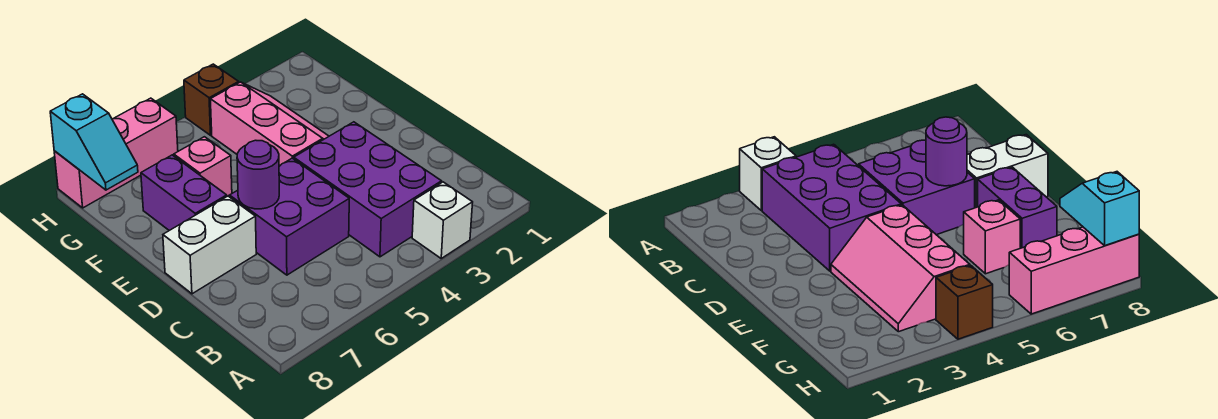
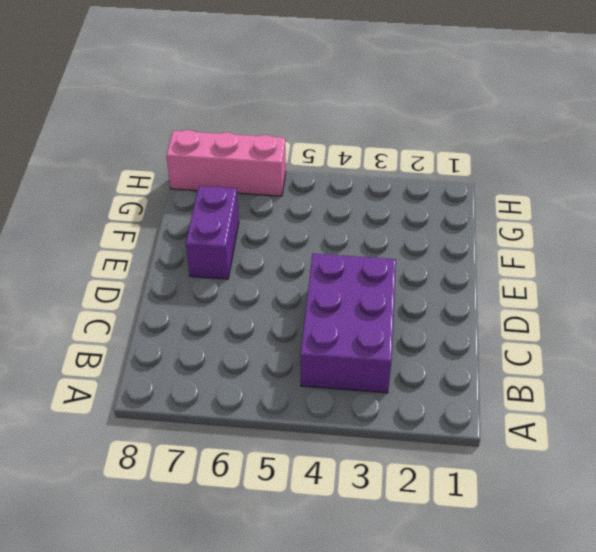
none -> white 1x1 brick [412,182,473,258]
none -> purple 2x2 brick [230,158,349,275]

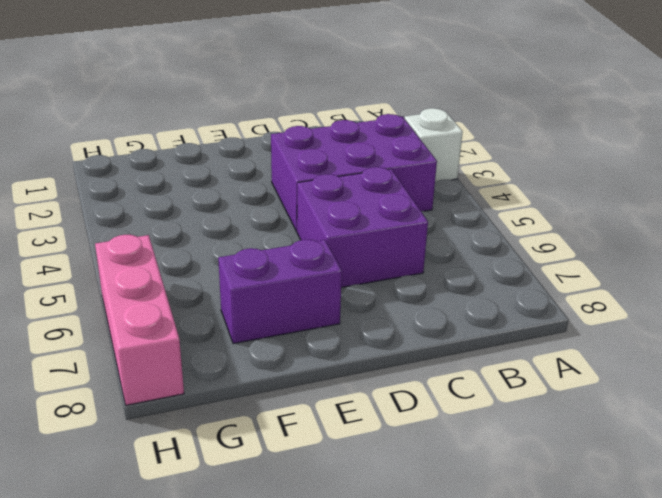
none -> white 1x2 brick [163,196,256,294]
none -> pink 2x3 slope [210,82,329,166]

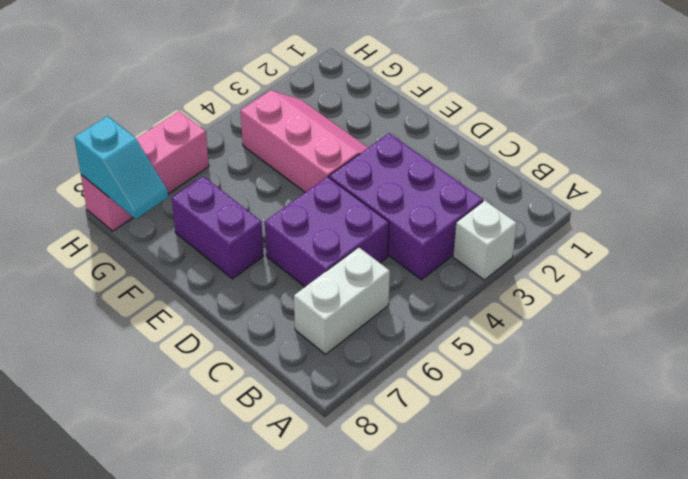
white 1x2 brick [294,247,390,354] -> white 1x2 brick moved to [163,196,256,294]
none -> pink 1x1 brick [174,137,232,196]
none -> brown 1x1 brick [184,64,239,135]

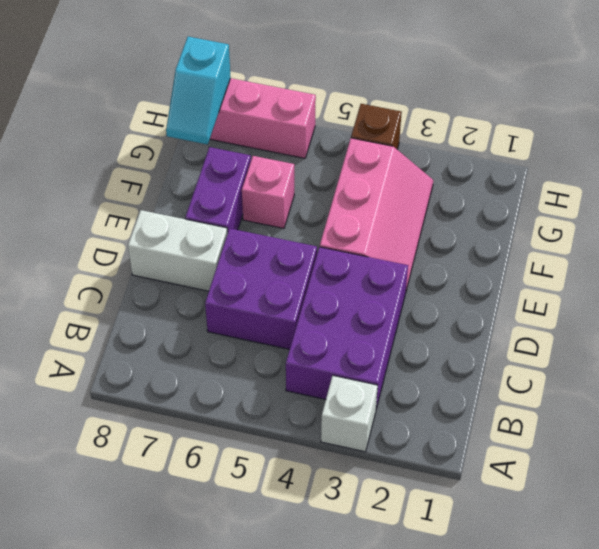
none -> purple 1x1 round brick [237,140,279,209]

